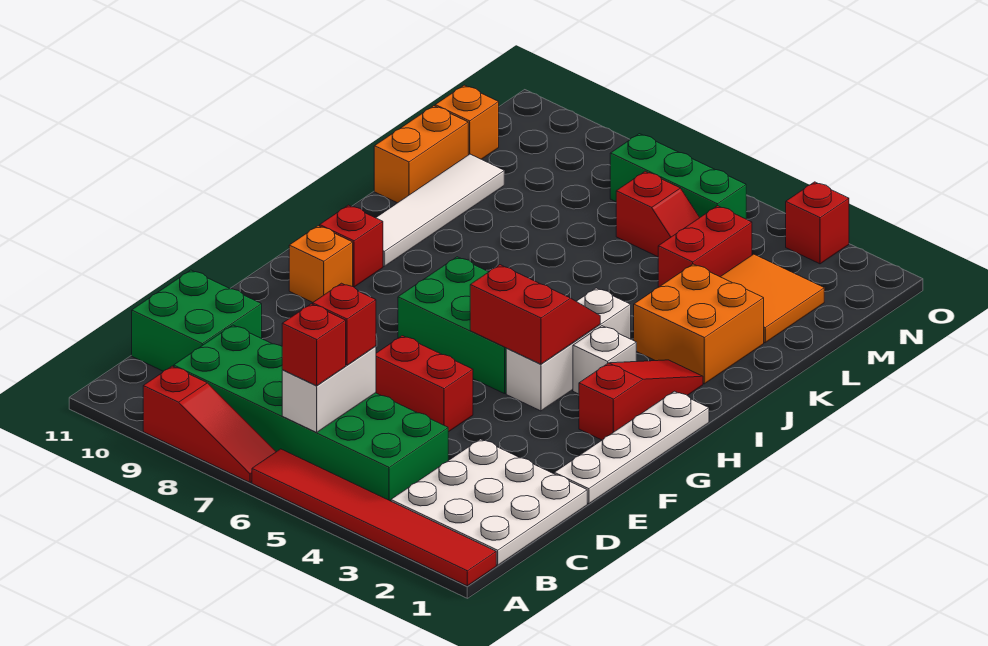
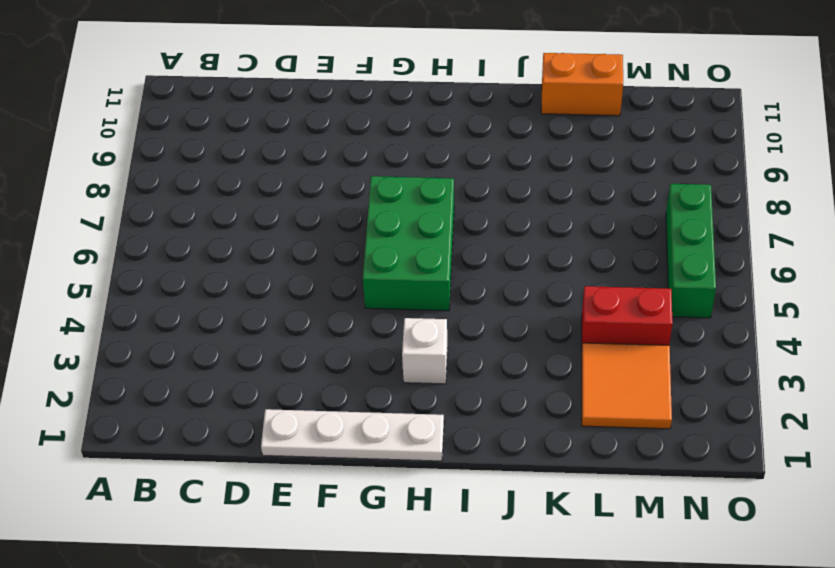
none -> red 1x6 tile [252,449,496,586]
none -> red 1x3 slope [143,366,276,482]
none -> white 3x3 plate [391,439,587,565]

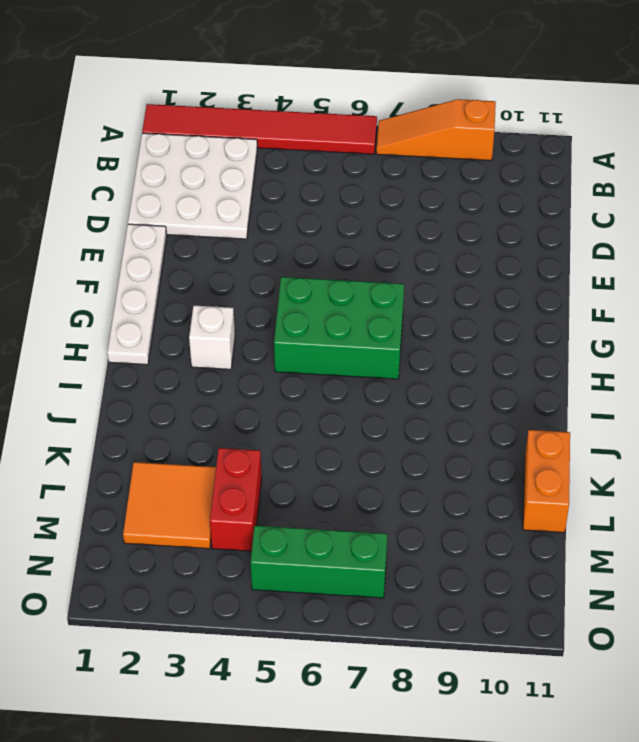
orange 1x3 slope [376,99,496,161] -> red 1x3 slope [143,366,276,482]
none -> green 2x6 brick [174,325,448,501]
none -> green 2x2 brick [132,270,262,371]
none -> red 1x2 brick [376,336,473,432]

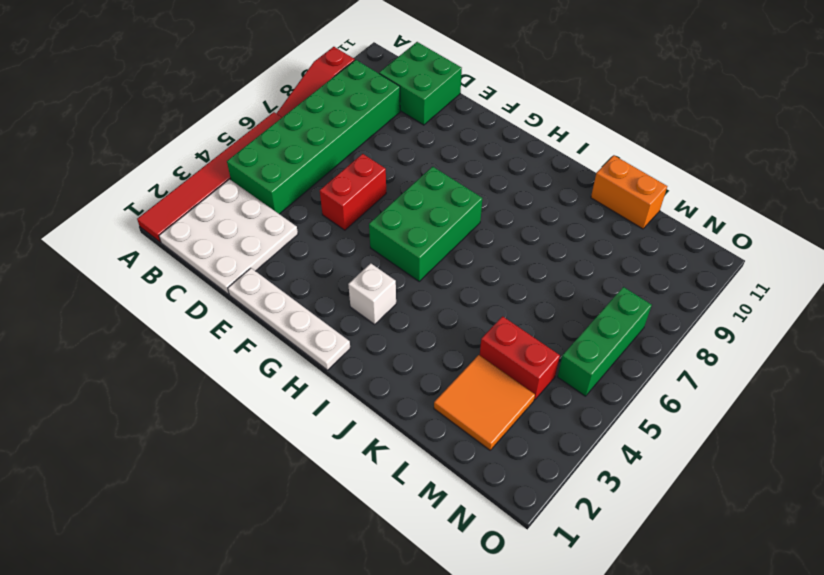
none -> red 1x3 slope [579,360,703,440]
none -> white 1x3 brick [506,288,631,411]
none -> orange 1x1 brick [289,226,353,302]

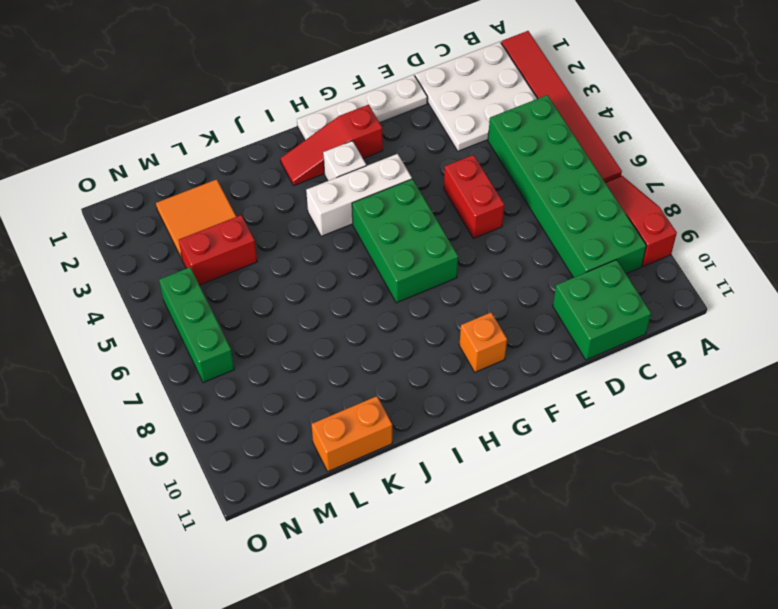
none -> red 1x1 brick [320,205,383,287]
none -> white 1x4 tile [376,154,504,266]
none -> orange 2x2 brick [634,264,764,384]

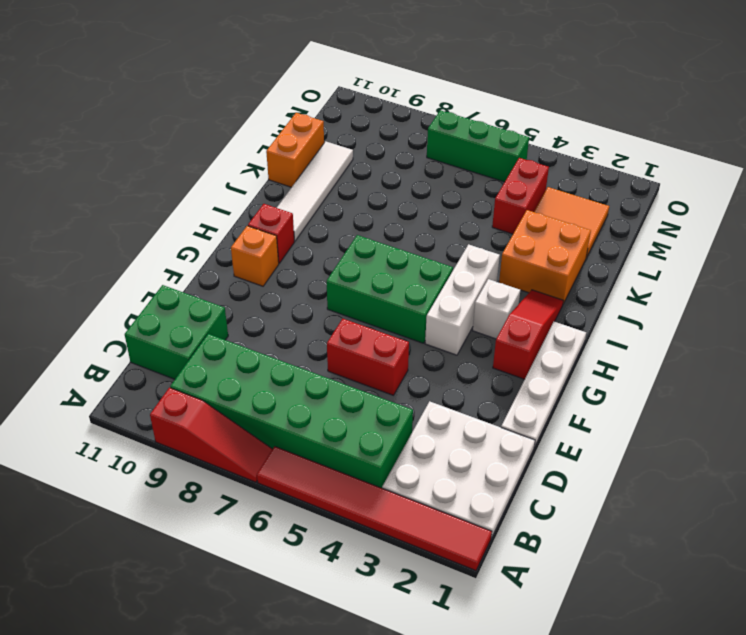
none -> red 1x2 slope [616,171,700,257]
none -> orange 1x1 brick [435,85,499,159]
none -> red 1x1 brick [785,182,849,264]

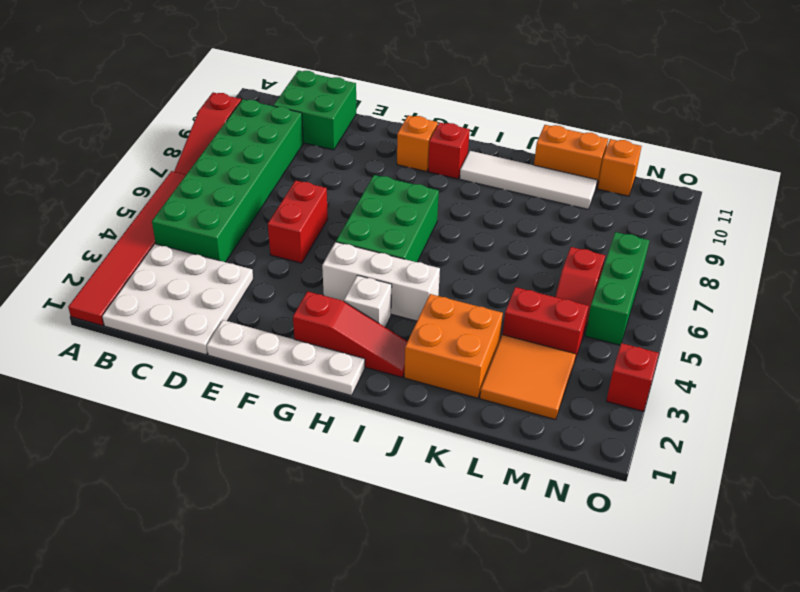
none -> white 1x2 brick [282,346,376,432]
none -> red 2x2 slope [470,265,600,364]
none -> red 1x1 brick [282,304,346,386]

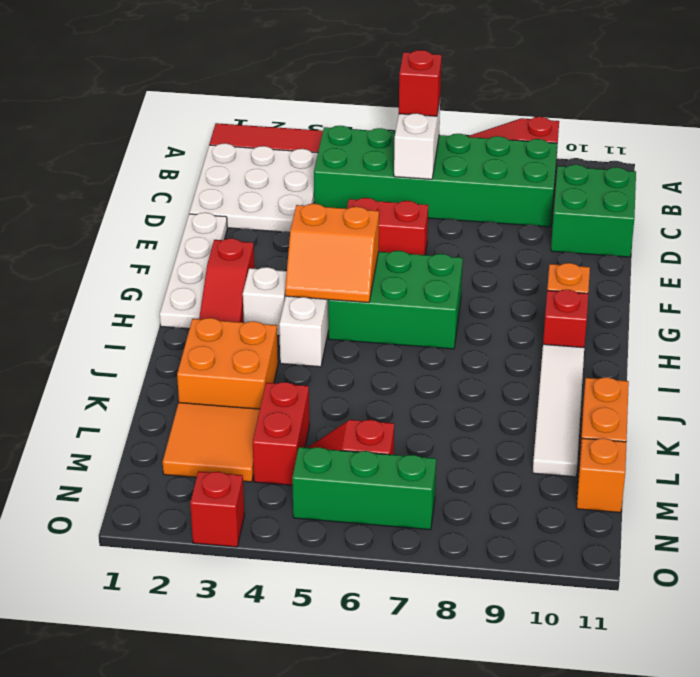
orange 2x2 slope [285,204,379,303] -> red 2x2 slope [470,265,600,364]
none -> red 1x1 brick [313,283,376,365]

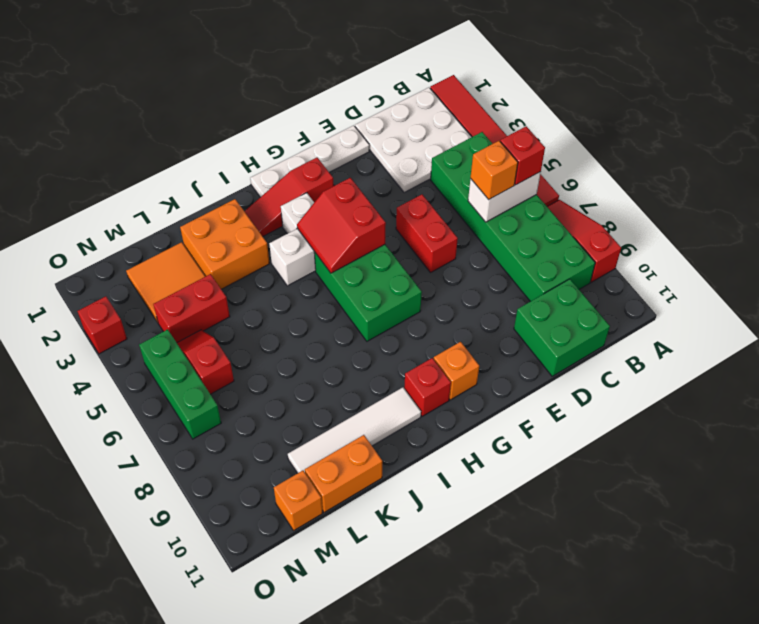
orange 1x1 brick [470,141,518,200] -> red 1x1 brick [313,283,376,365]

